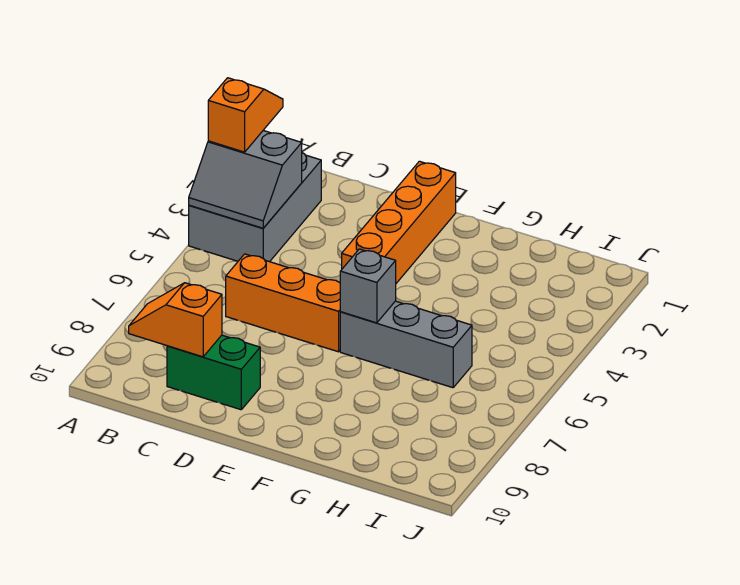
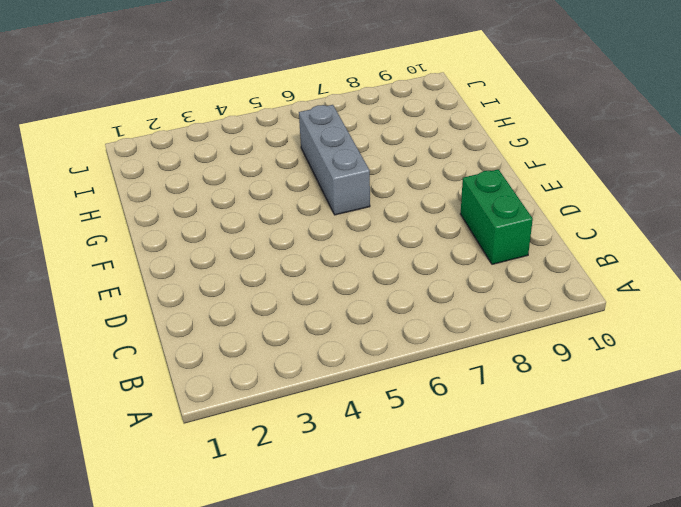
none -> grey 2x3 brick [189,153,321,262]
none -> orange 1x3 brick [226,254,340,352]

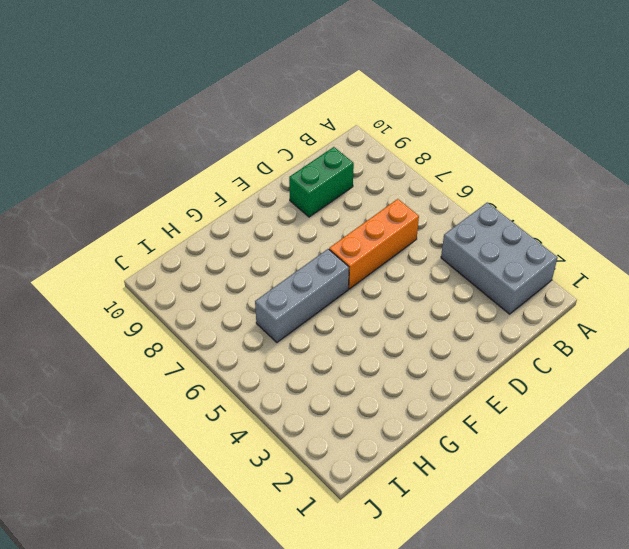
none -> orange 1x4 brick [342,161,456,283]
none -> grey 2x2 slope [189,131,302,228]

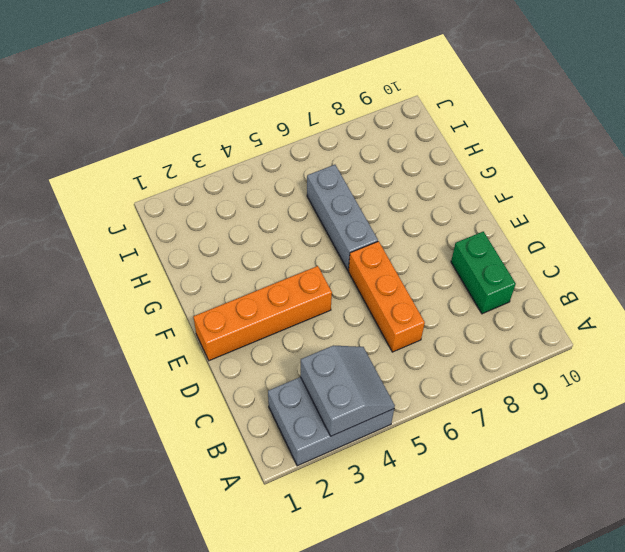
none -> orange 1x2 slope [129,283,222,357]
none -> grey 1x1 brick [340,249,396,323]

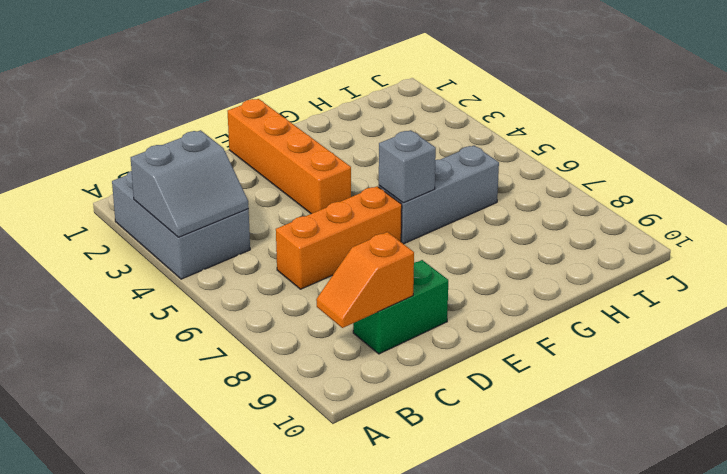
none -> orange 1x2 slope [208,78,283,152]

